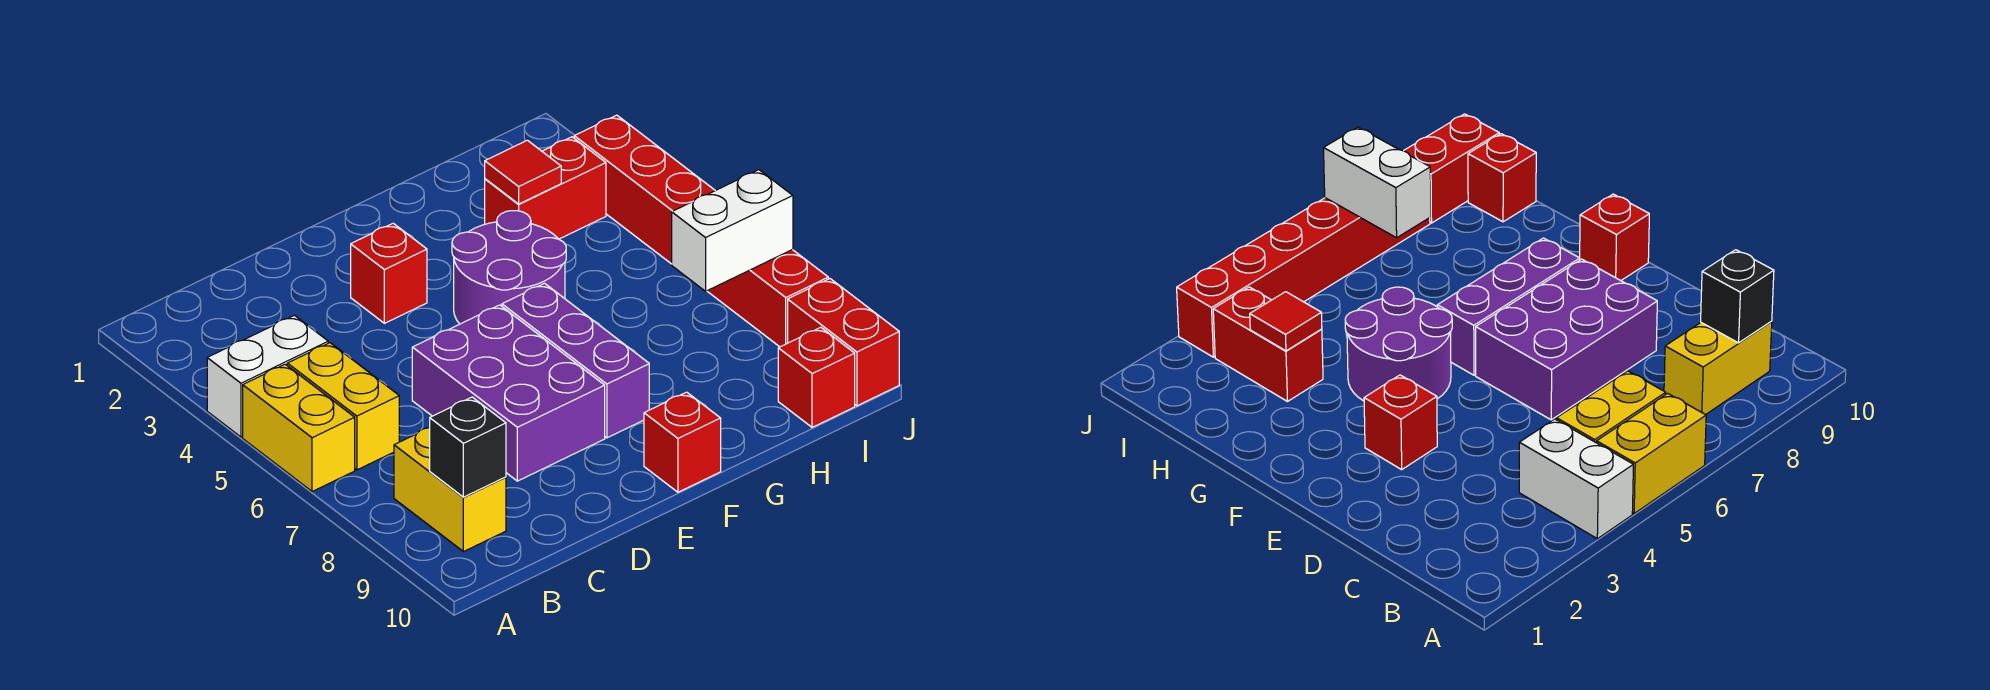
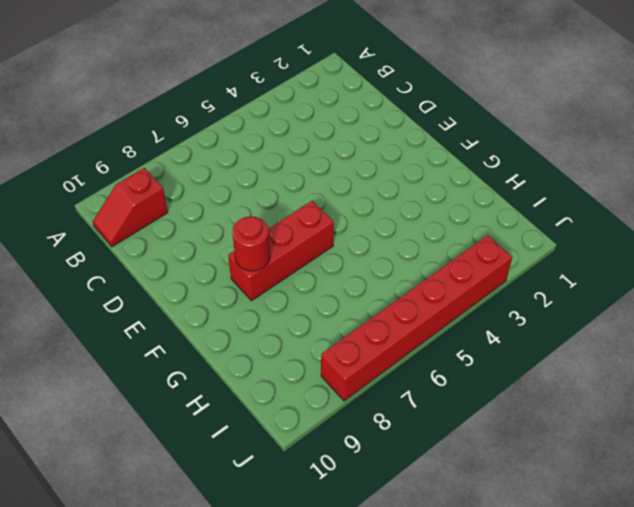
red 1x2 slope [93,168,168,247] -> yellow 1x2 brick [394,428,506,552]
red 1x3 brick [228,201,334,301] -> purple 1x3 brick [502,283,649,438]
red 1x1 round brick [232,216,270,271] -> none
none -> white 1x2 brick [207,315,328,437]
none -> yellow 1x2 brick [243,364,355,492]
none -> yellow 1x2 brick [287,343,399,470]

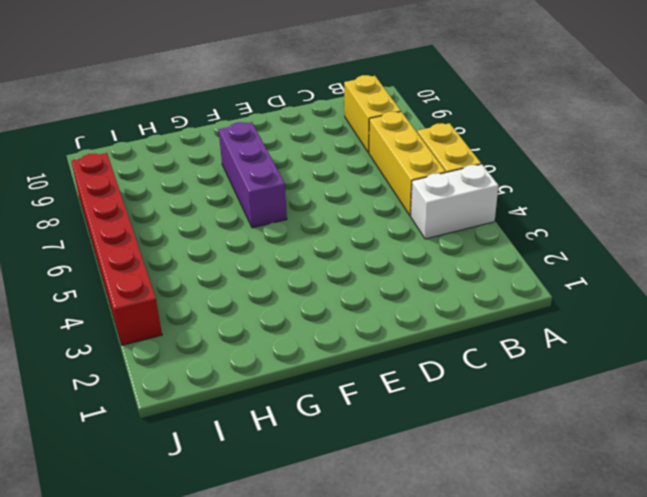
yellow 1x3 brick [369,112,446,216] -> yellow 1x2 brick [287,343,399,470]
none -> purple 2x3 brick [412,305,605,481]
none -> red 1x1 brick [351,223,427,323]
none -> purple 2x2 round brick [452,211,566,324]

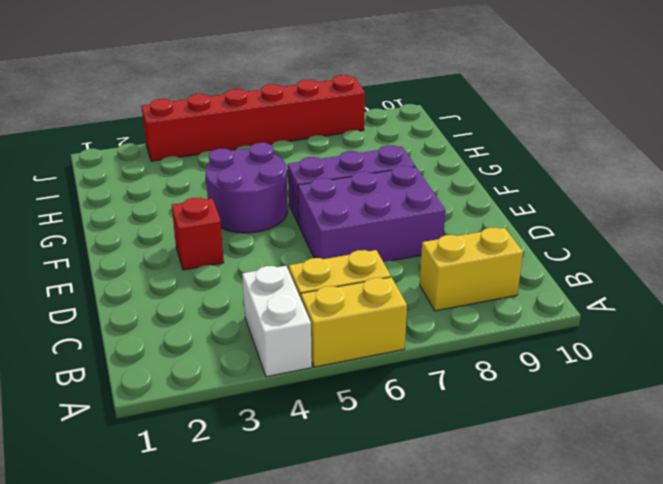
none -> red 1x1 brick [644,392,721,492]
none -> red 1x2 brick [485,137,606,239]
none -> red 1x1 brick [778,327,855,427]

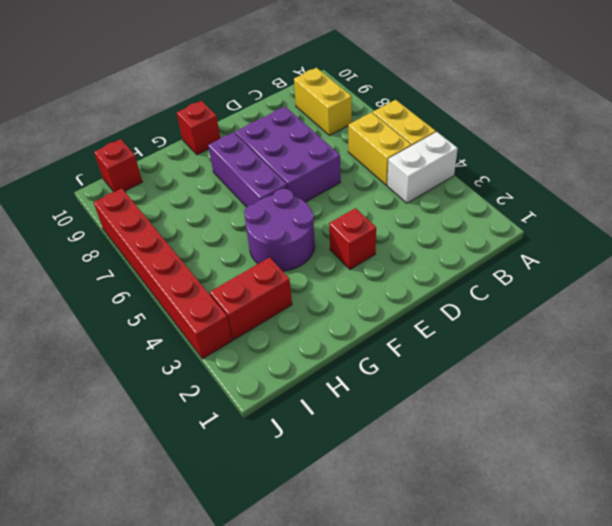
none -> red 1x2 brick [788,279,899,406]
none -> black 1x1 brick [430,397,506,497]
none -> red 1x1 tile [485,140,561,204]

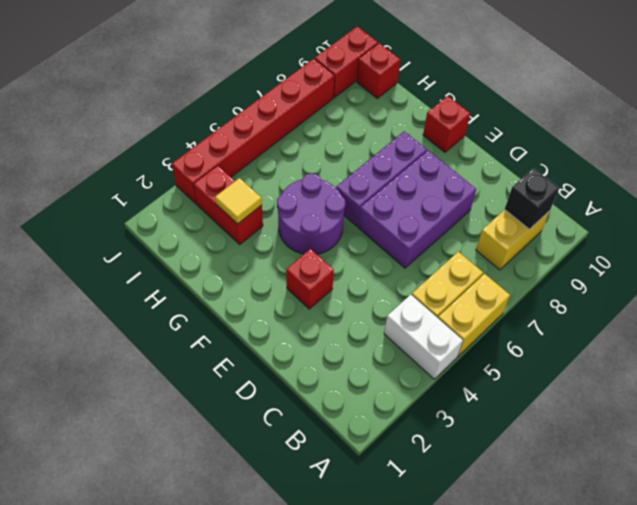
yellow 1x1 tile [215,178,262,224] -> red 1x1 tile [485,140,561,204]
none -> white 1x2 brick [672,170,793,291]

